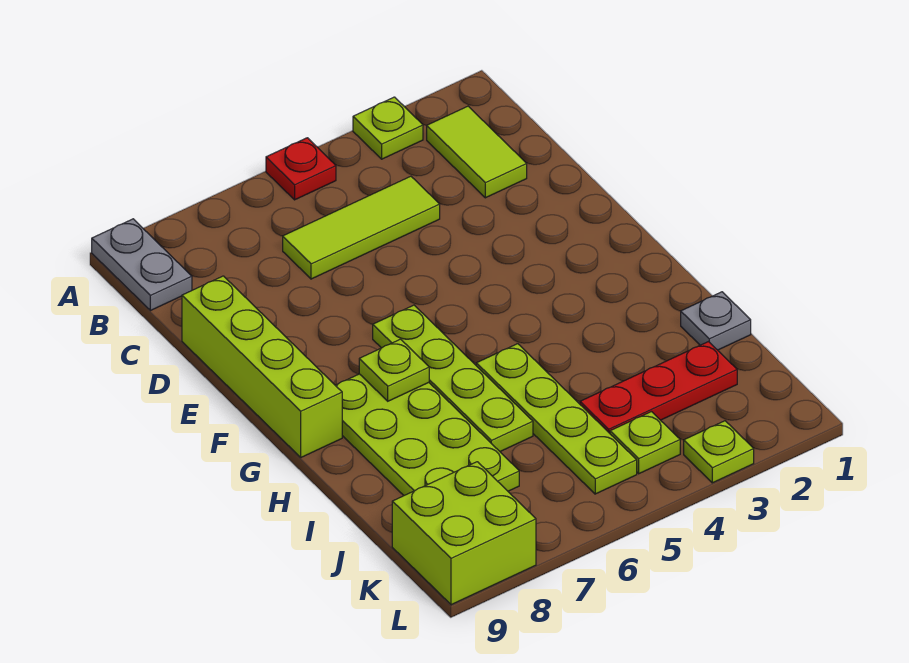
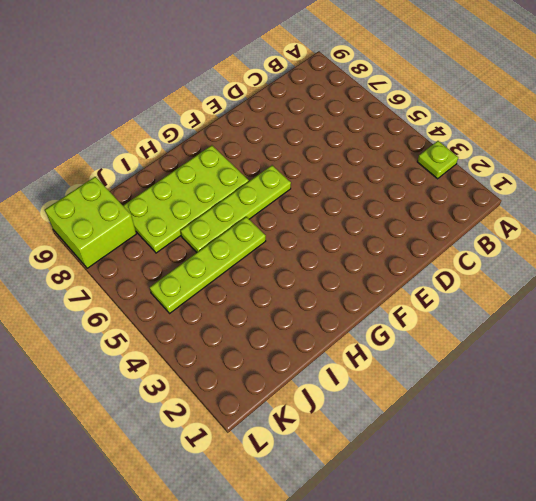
none -> red 1x1 plate [266,138,336,200]
none -> grey 1x2 plate [92,219,192,311]
none -> lime 1x2 tile [427,106,527,198]

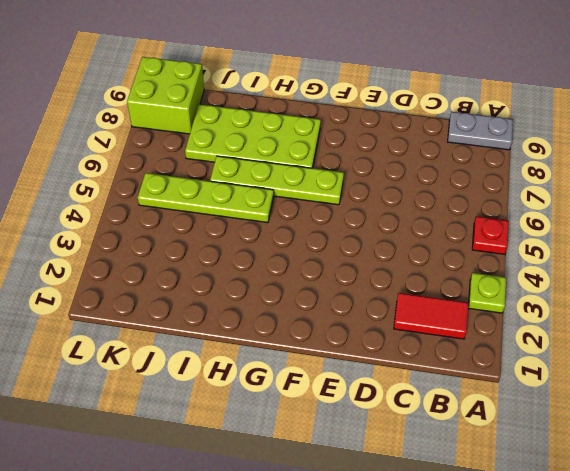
red 1x2 tile [394,293,469,339] -> lime 1x2 tile [427,106,527,198]
none -> lime 1x3 tile [283,176,440,279]
none -> lime 1x4 brick [182,276,342,457]
none -> grey 1x1 plate [681,292,751,350]

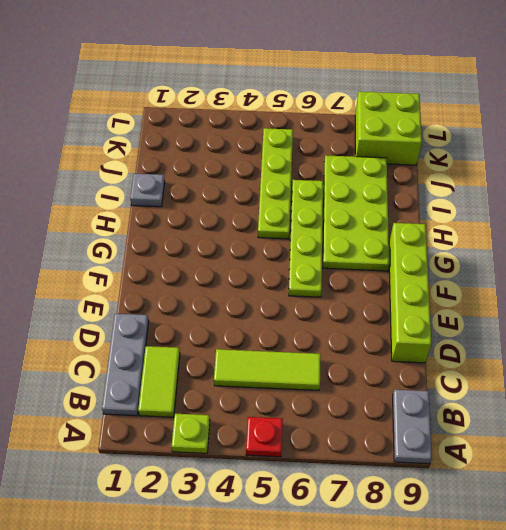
grey 1x3 plate [102,314,149,416] -> none
none -> red 1x3 plate [580,342,737,433]
none -> lime 1x1 plate [610,412,680,474]
none -> lime 1x1 plate [684,421,754,483]

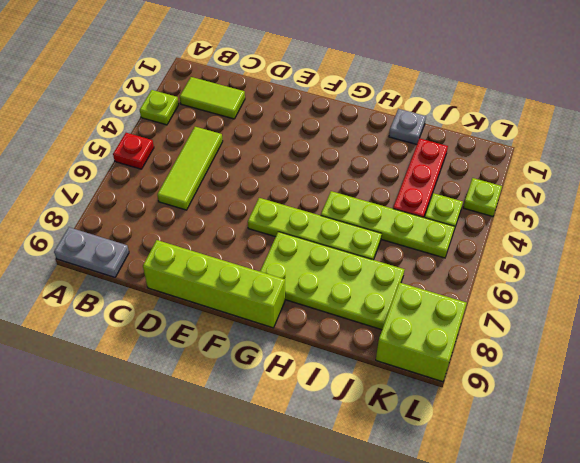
none -> lime 1x1 plate [359,339,429,401]

